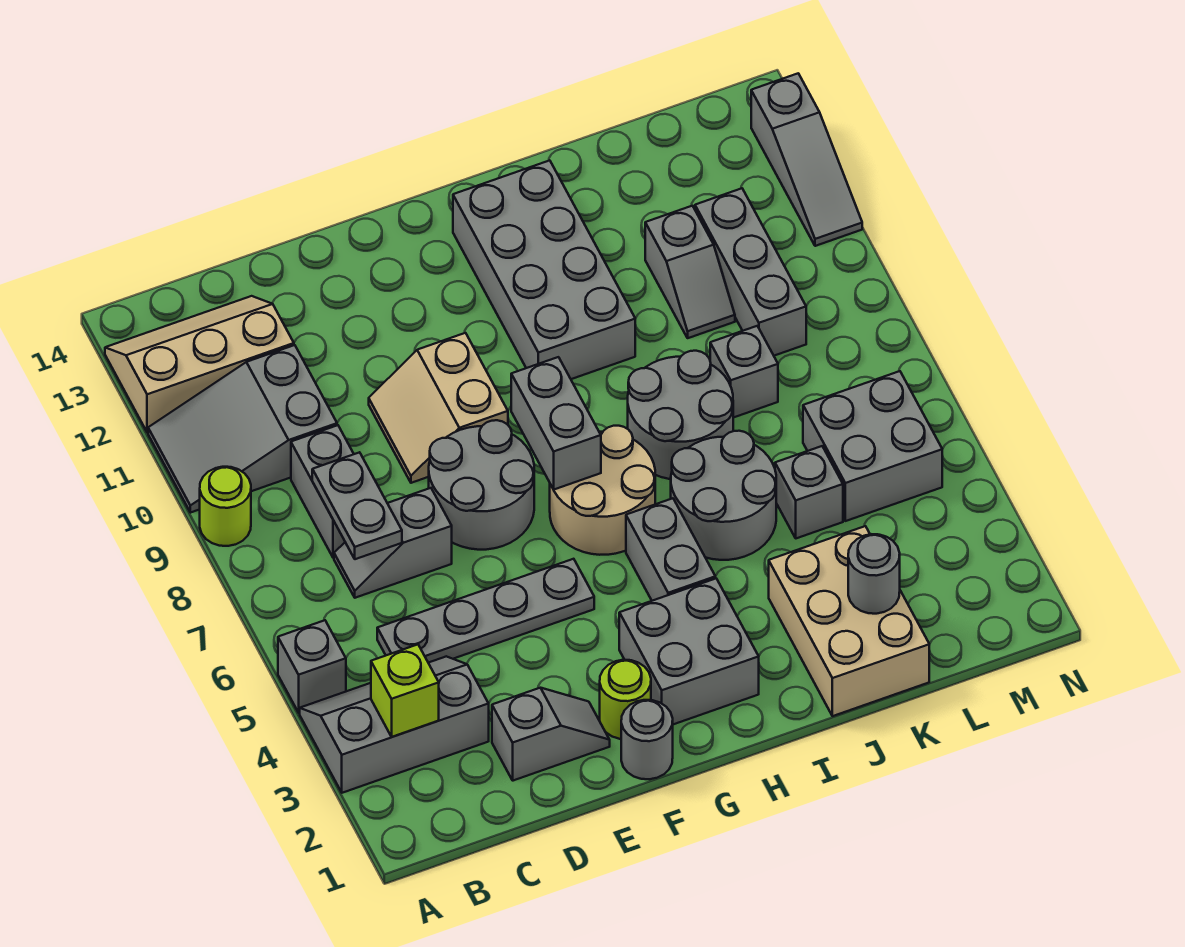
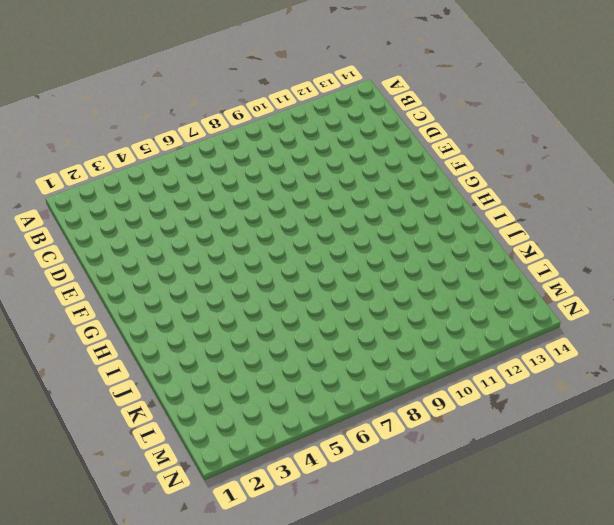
none -> grey 2x3 slope [300,656,489,793]
none -> grey 1x1 brick [278,620,346,713]
none -> lime 1x1 round brick [200,467,251,546]
none -> grey 2x3 slope [148,345,337,513]

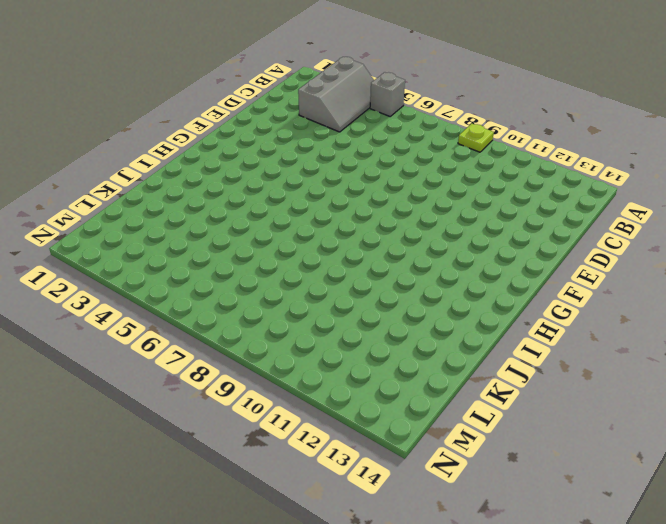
lime 1x1 plate [458,123,494,152] -> lime 1x1 round brick [200,467,251,546]
none -> grey 2x3 slope [148,345,337,513]
none -> tan 2x3 slope [105,296,294,432]
none -> grey 1x4 plate [377,559,594,663]
none -> grey 1x2 slope [334,488,452,598]

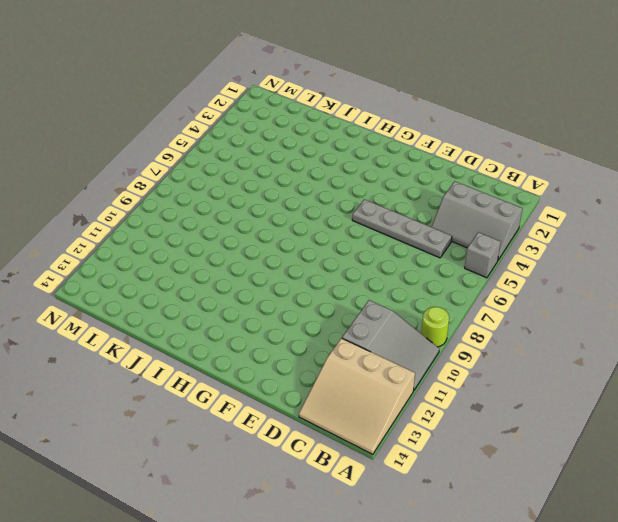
tan 3x3 slope [299,338,415,454] -> tan 2x3 slope [105,296,294,432]
none -> grey 1x2 slope [334,488,452,598]
none -> grey 1x2 brick [291,425,354,558]
none -> grey 1x2 slope [492,688,610,781]
none -> grey 2x2 round brick [429,420,534,550]

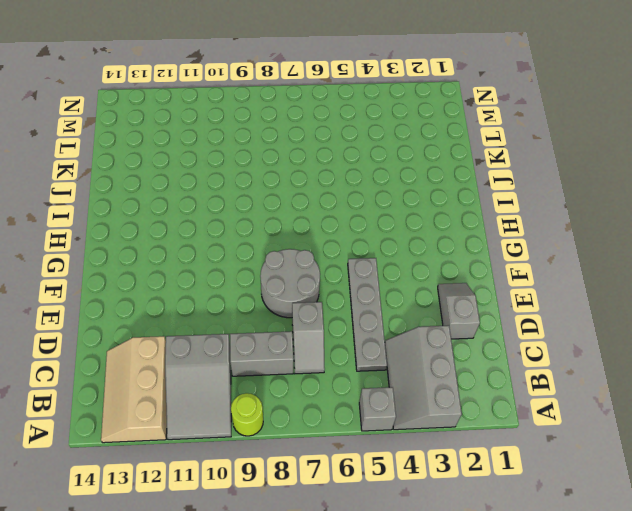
none -> tan 2x2 slope [369,333,508,483]
none -> grey 1x1 round brick [621,700,673,779]
none -> lime 1x1 round brick [600,660,651,739]
none -> grey 2x2 brick [619,578,759,724]

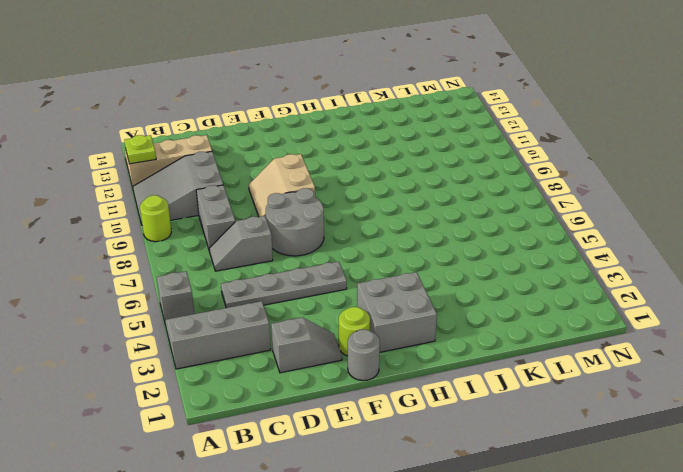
lime 1x1 plate [124,135,156,164] -> none
none -> tan 2x2 round brick [550,426,655,555]
none -> grey 1x2 brick [626,498,715,601]
none -> grey 2x4 brick [453,160,635,379]
none -> grey 2x2 round brick [671,431,776,560]

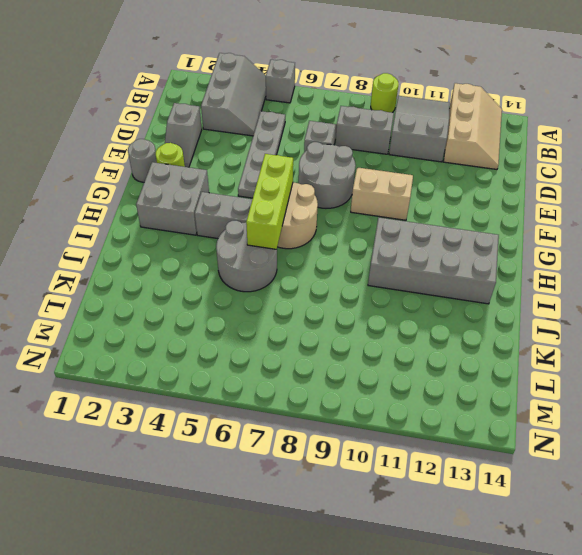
lime 1x3 brick [246,154,293,249] -> none
none -> grey 2x2 round brick [628,351,733,479]
none -> tan 2x3 brick [769,526,929,716]
none -> grey 1x1 brick [775,446,843,538]
none -> grey 1x1 brick [710,326,778,418]

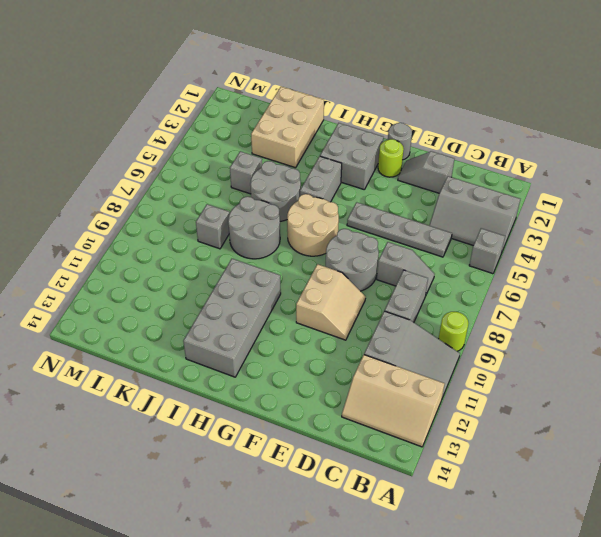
none -> grey 1x2 slope [645,206,735,338]
none -> grey 2x2 brick [803,371,942,521]
none -> grey 1x3 brick [695,188,806,356]
none -> grey 1x3 slope [751,73,862,246]

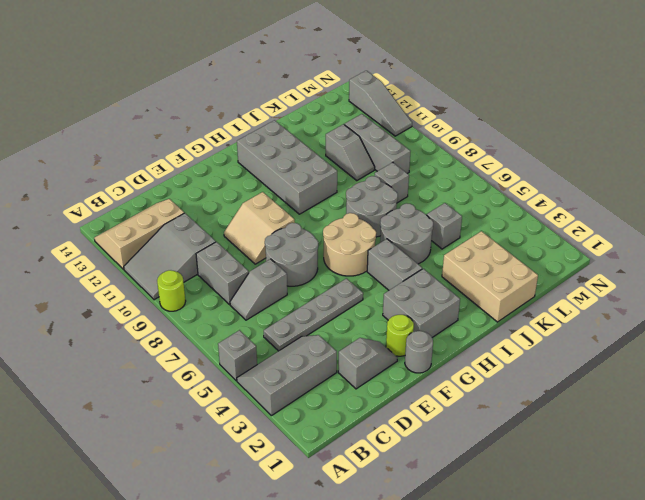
none -> grey 2x2 brick [803,371,942,521]
none -> lime 1x1 brick [371,645,439,737]
none -> grey 1x2 plate [312,452,402,559]
none -> grey 1x2 brick [511,357,601,489]

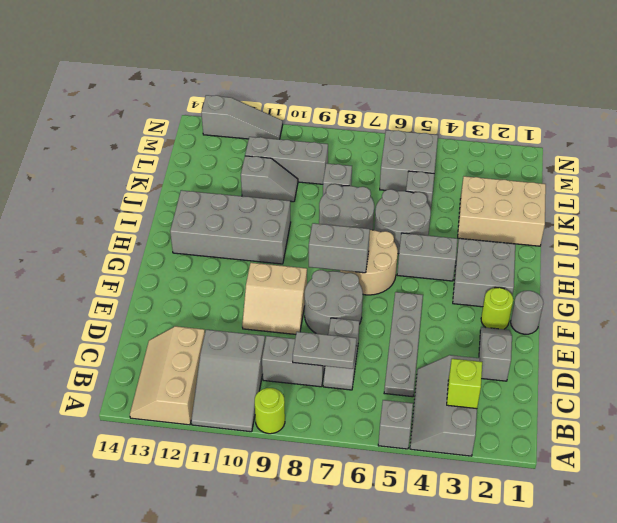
none -> grey 1x1 round brick [848,534,900,614]

